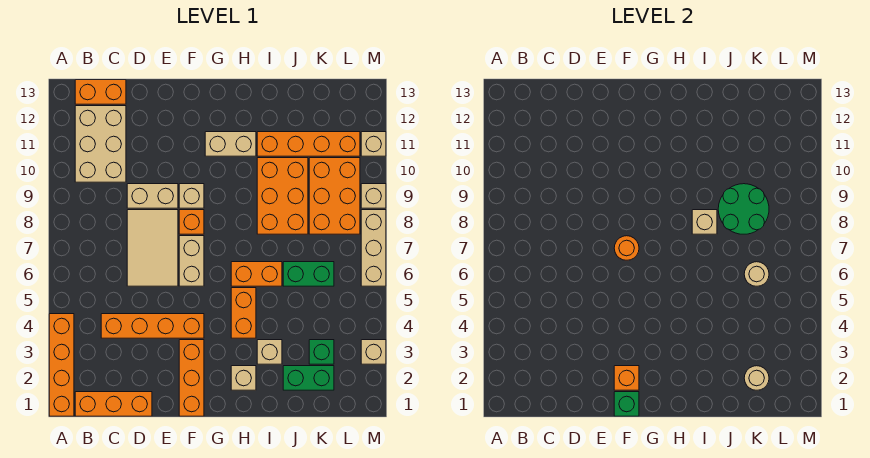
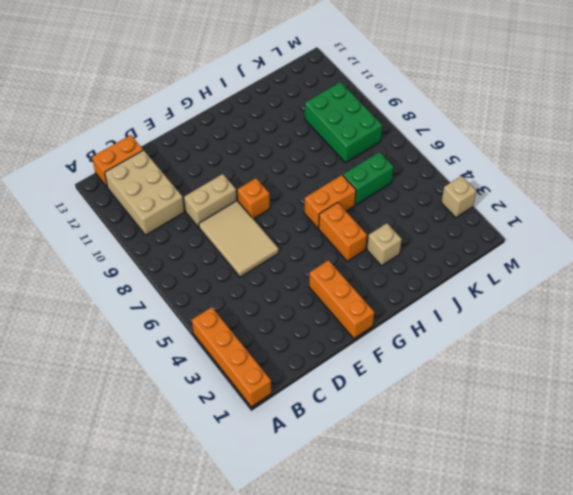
green 2x3 brick [305,82,382,163] -> orange 2x3 brick [309,158,360,234]
none -> orange 1x3 brick [75,392,152,416]
none -> orange 1x4 brick [101,314,204,338]
none -> tan 1x2 brick [179,236,204,286]
none -> tan 1x1 brick [179,184,204,208]

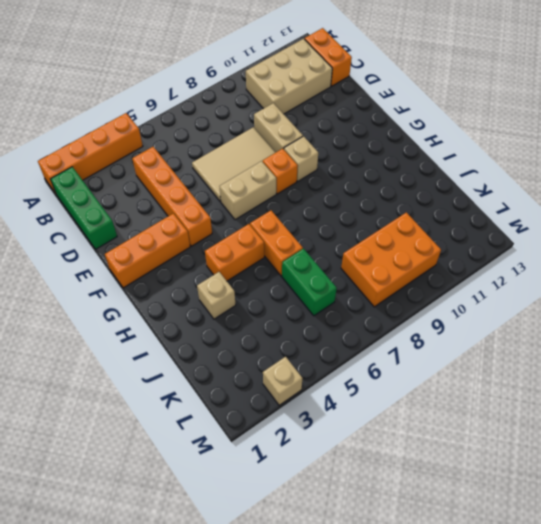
green 1x3 brick [51,167,117,249] -> orange 1x3 brick [75,392,152,416]
none -> tan 1x2 brick [205,132,256,156]
none -> tan 1x1 brick [231,366,256,390]
none -> orange 2x3 brick [257,158,308,234]
none -> orange 1x4 brick [257,132,360,156]

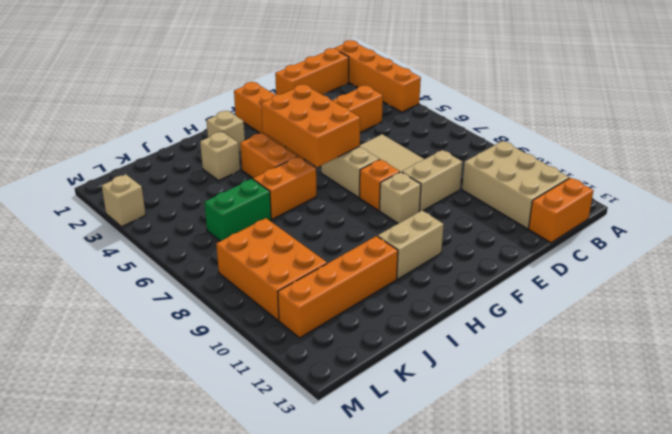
orange 2x3 brick [261,84,360,167] -> orange 2x3 brick moved to [257,158,308,234]
none -> green 1x2 brick [283,366,334,390]
none -> green 1x1 brick [309,340,334,364]
none -> tan 1x3 brick [361,210,386,286]
none -> tan 1x1 brick [361,184,386,208]

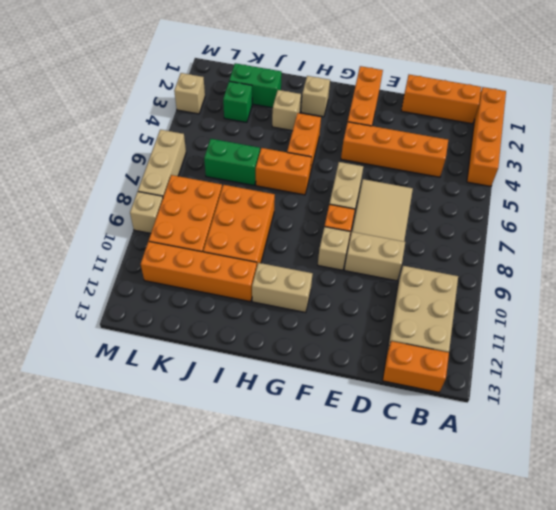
none -> tan 1x1 brick [361,132,386,156]
none -> green 1x1 brick [614,392,639,416]
none -> orange 1x1 brick [614,366,639,390]
none -> orange 1x1 round brick [614,236,639,260]

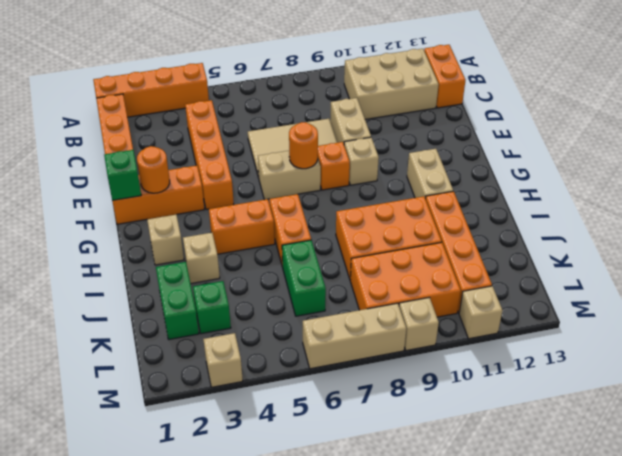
orange 1x1 round brick [137,146,170,193] -> orange 1x1 brick [614,366,639,390]
none -> tan 1x1 brick [692,210,717,234]
none -> green 2x2 round brick [718,184,769,234]
none -> tan 1x1 round brick [744,366,769,390]
none -> tan 1x1 round brick [744,262,769,286]

